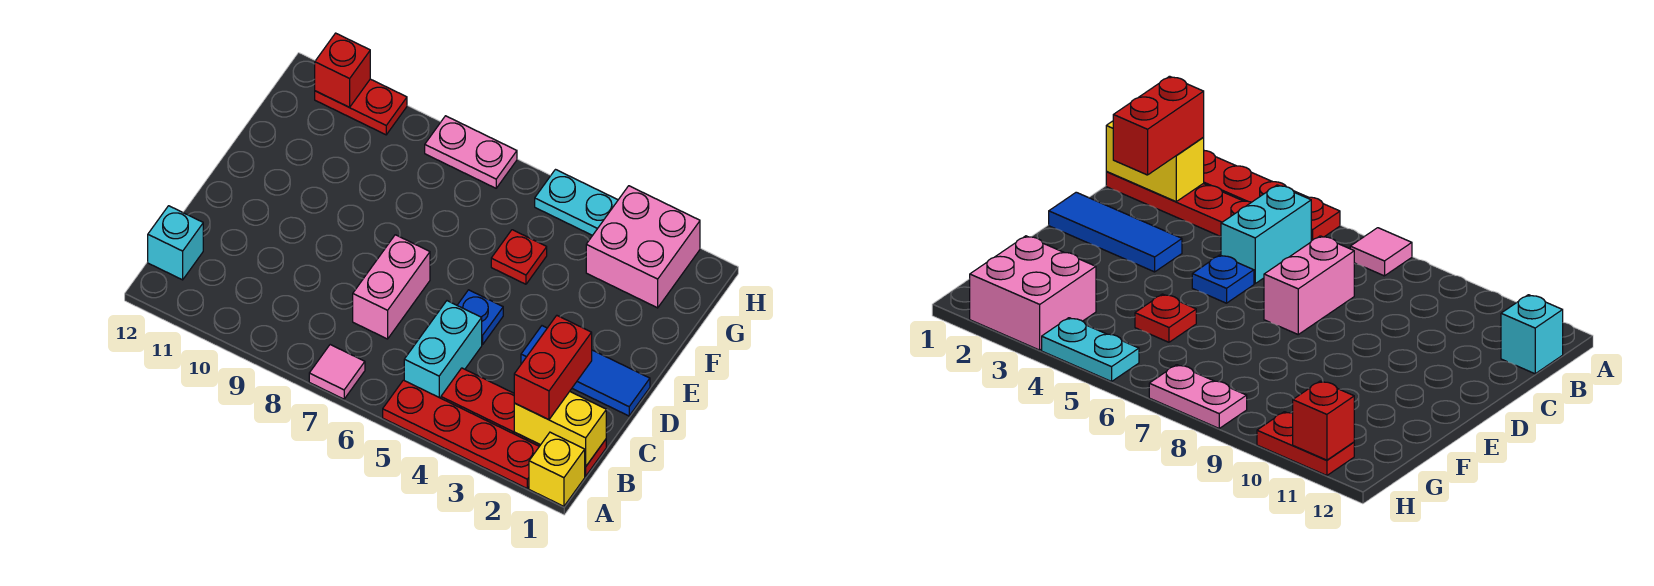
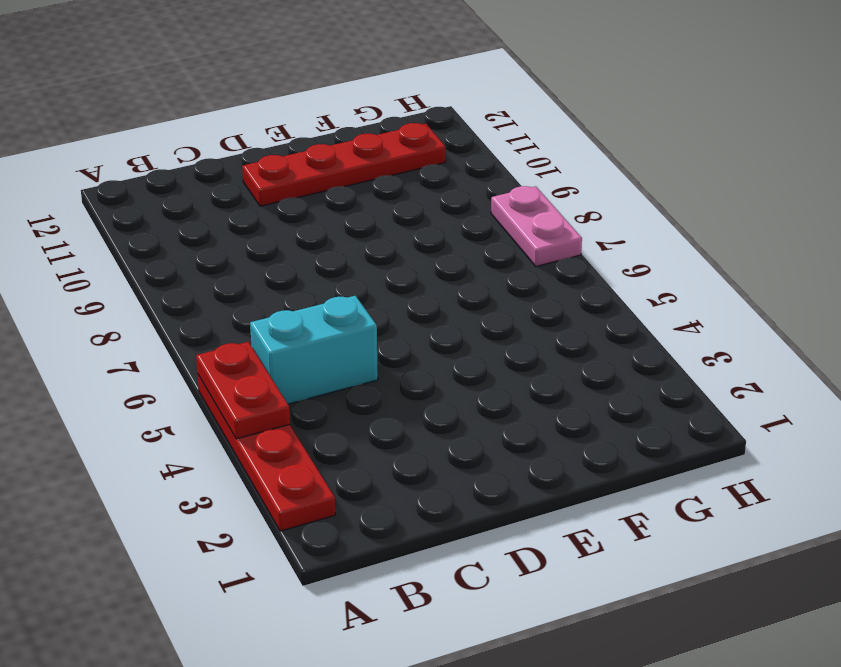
red 1x2 plate [196,342,290,439] -> red 1x2 plate moved to [315,79,407,135]
red 1x4 plate [242,123,445,206] -> red 1x4 plate turned to [441,368,606,476]
none -> yellow 1x1 brick [529,432,585,506]
none -> pink 1x1 tile [309,345,365,399]
none -> cyan 1x1 brick [148,206,203,280]

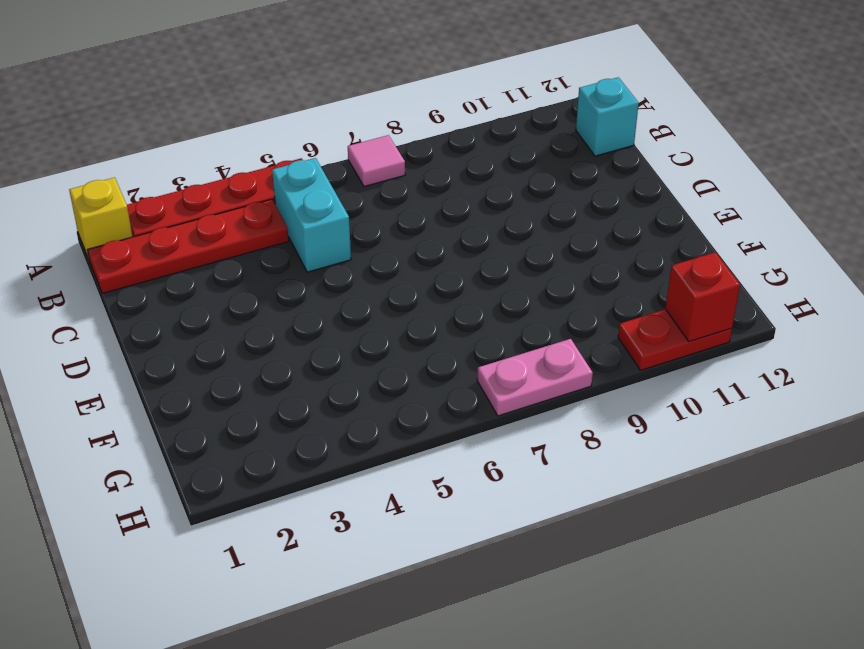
none -> pink 1x2 brick [353,235,430,339]
none -> blue 1x3 tile [521,326,650,416]
none -> blue 1x1 plate [457,290,503,345]

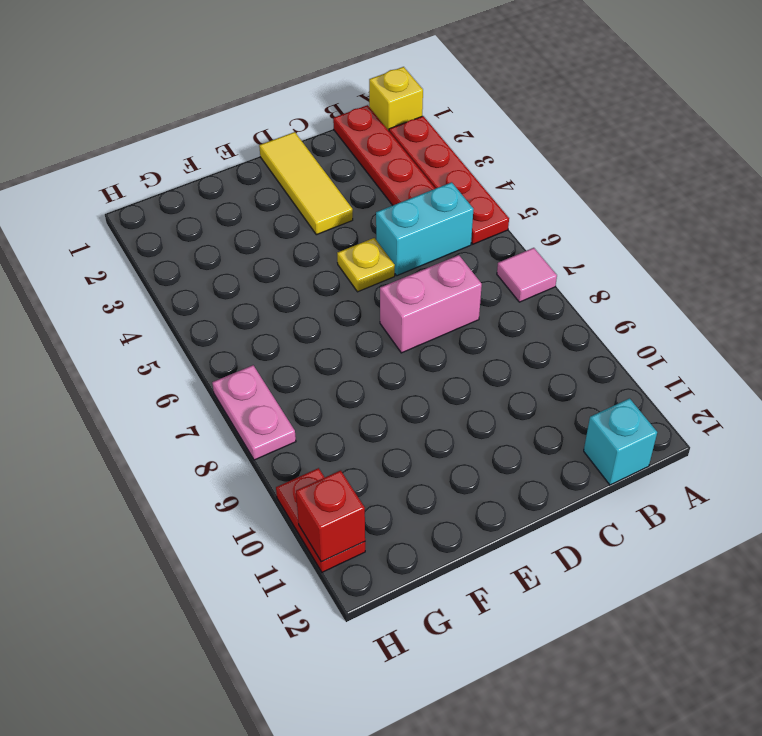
yellow 1x3 tile [259,132,353,235] -> blue 1x3 tile [521,326,650,416]
yellow 1x1 plate [337,238,395,292] -> blue 1x1 plate [457,290,503,345]
none -> red 1x1 plate [491,230,547,284]
none -> pink 2x2 brick [586,186,700,308]
none -> cyan 1x2 plate [535,170,618,236]

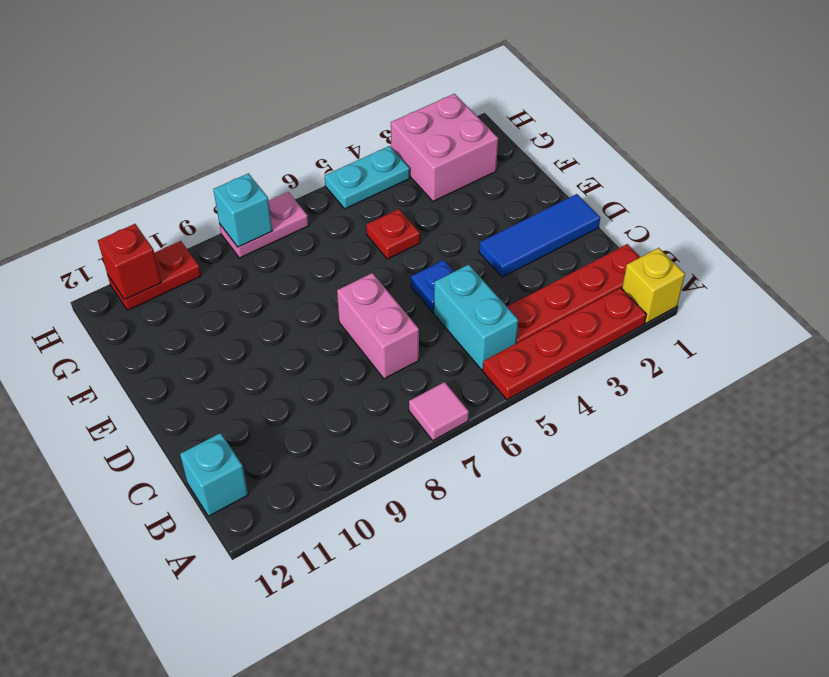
cyan 1x1 brick [214,173,272,247] -> none
none -> yellow 1x2 brick [514,392,606,467]
none -> red 1x2 brick [514,316,592,420]

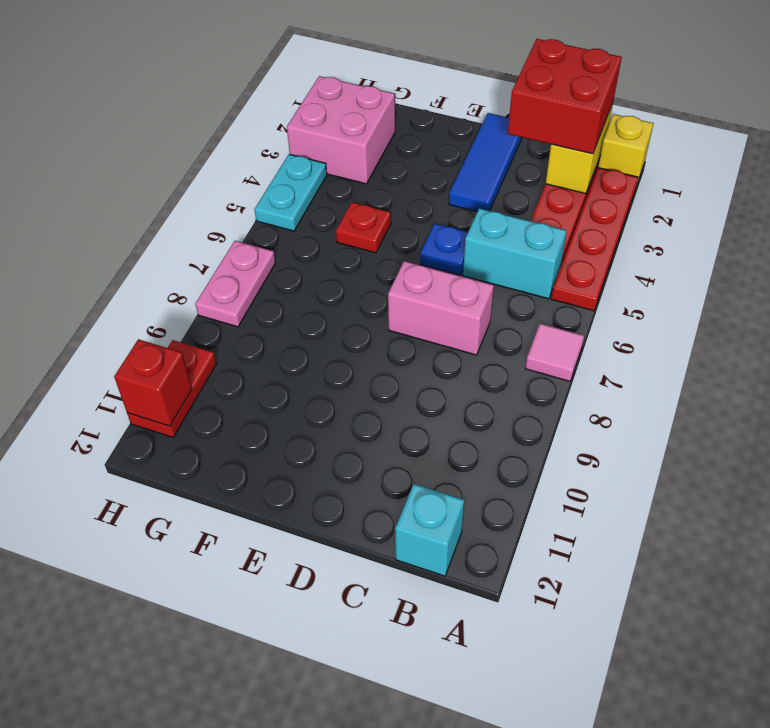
red 2x2 brick [508,39,622,154] -> red 1x2 brick [514,316,592,420]

